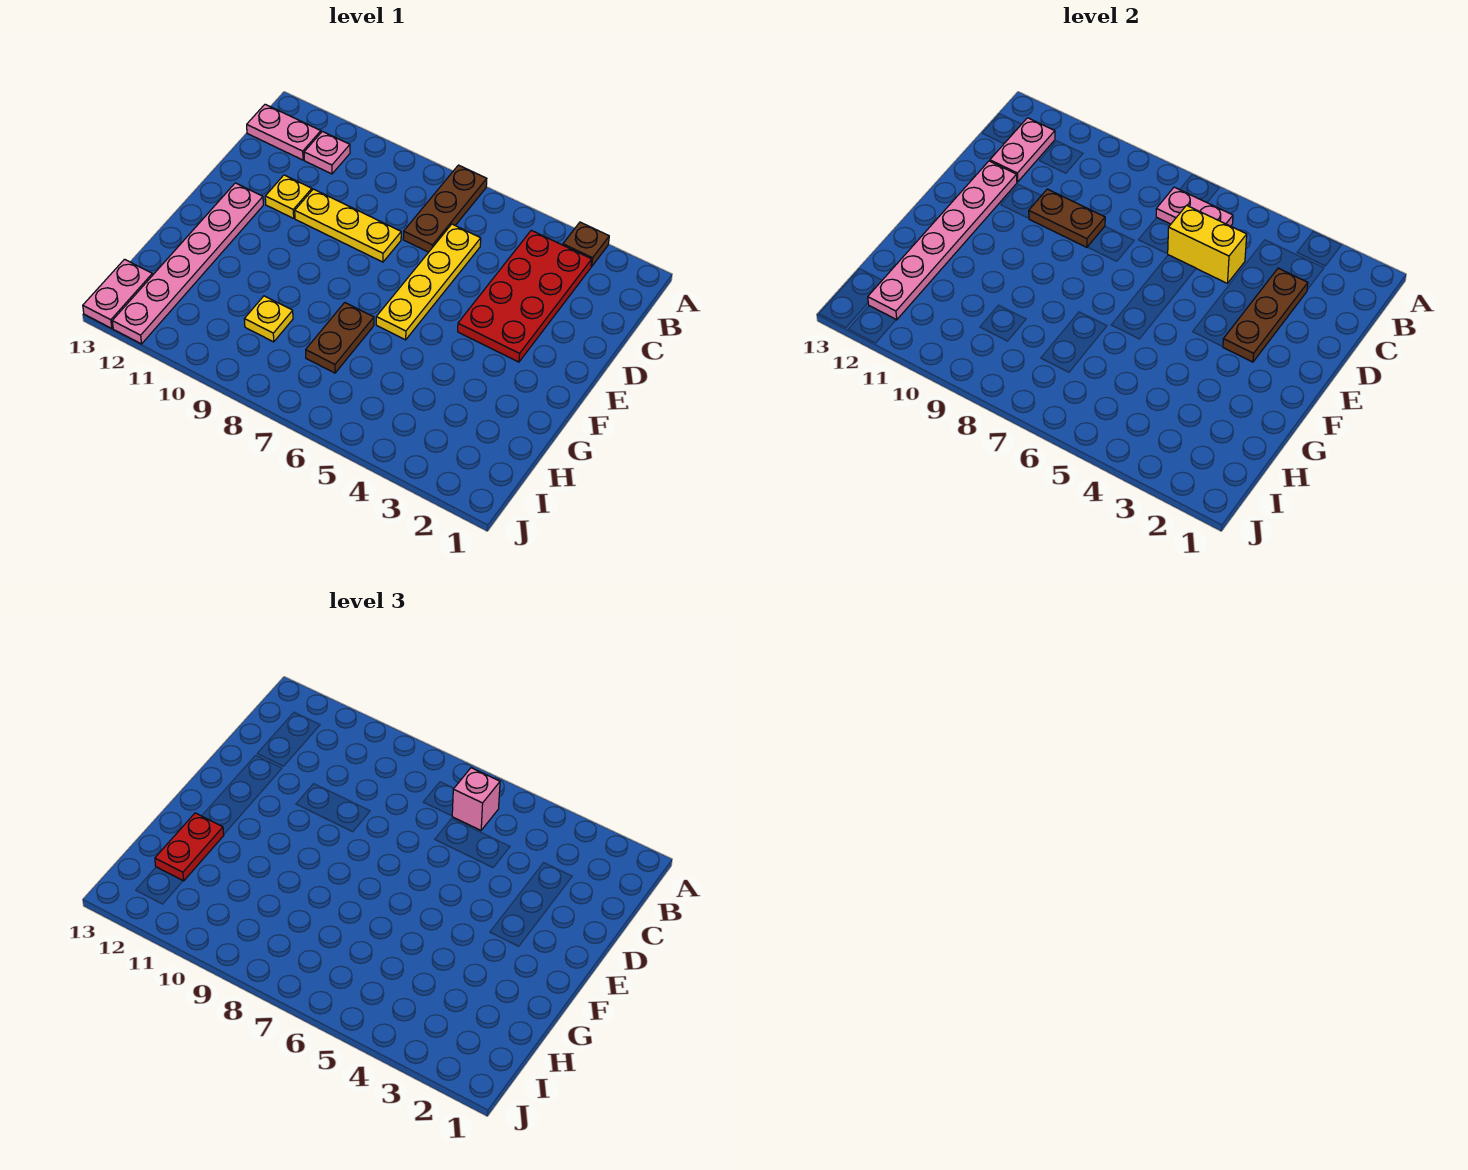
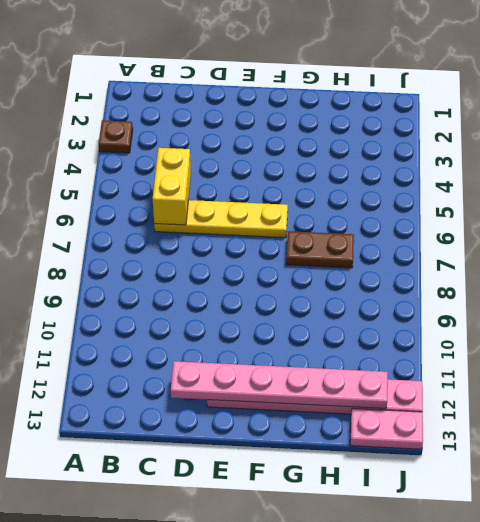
none -> brown 1x3 plate [403,165,487,252]
none -> red 2x4 plate [458,230,592,362]
none -> pink 1x1 plate [304,131,350,174]

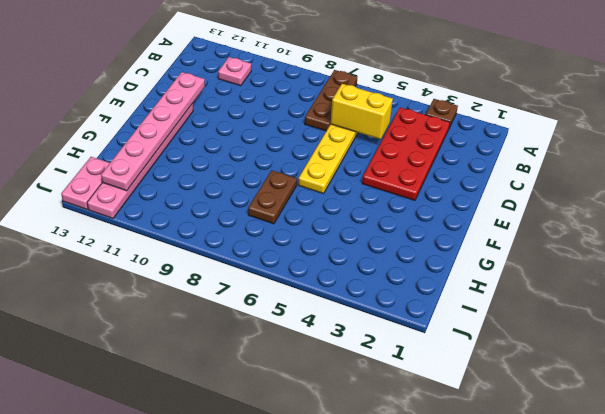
none -> pink 1x2 plate [247,104,321,160]
none -> yellow 1x3 plate [295,189,401,262]
none -> yellow 1x1 plate [265,175,312,218]

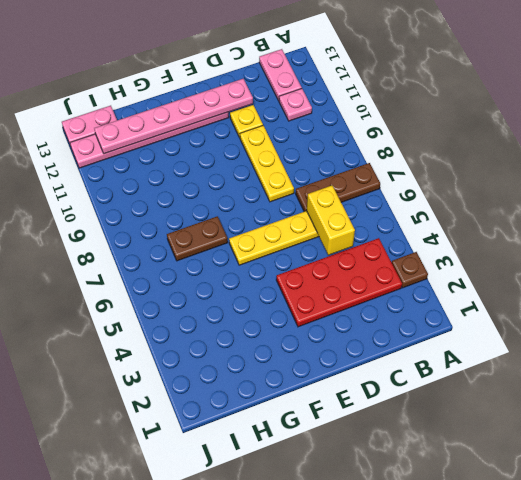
none -> yellow 1x1 plate [244,296,293,342]
none -> pink 1x2 plate [1156,187,1233,226]
none -> pink 1x2 plate [990,118,1055,182]

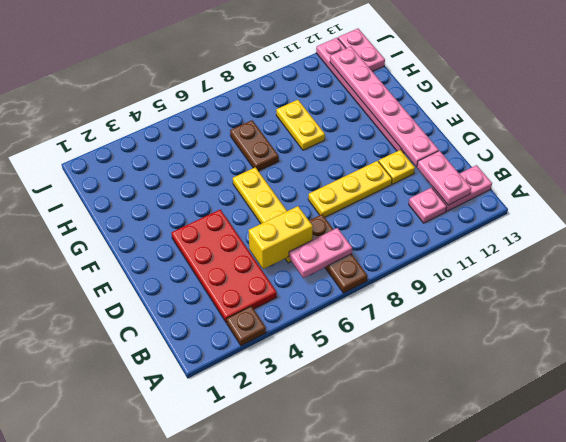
yellow 1x2 plate [276,100,325,150] -> yellow 1x1 plate [244,296,293,342]
none -> brown 1x3 plate [1223,268,1308,362]
none -> brown 1x2 plate [1029,189,1105,247]
none -> pink 1x1 brick [452,768,500,830]

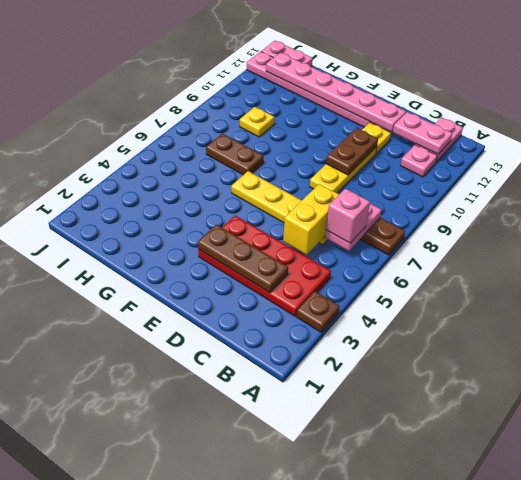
none -> red 1x2 plate [155,813,224,881]

